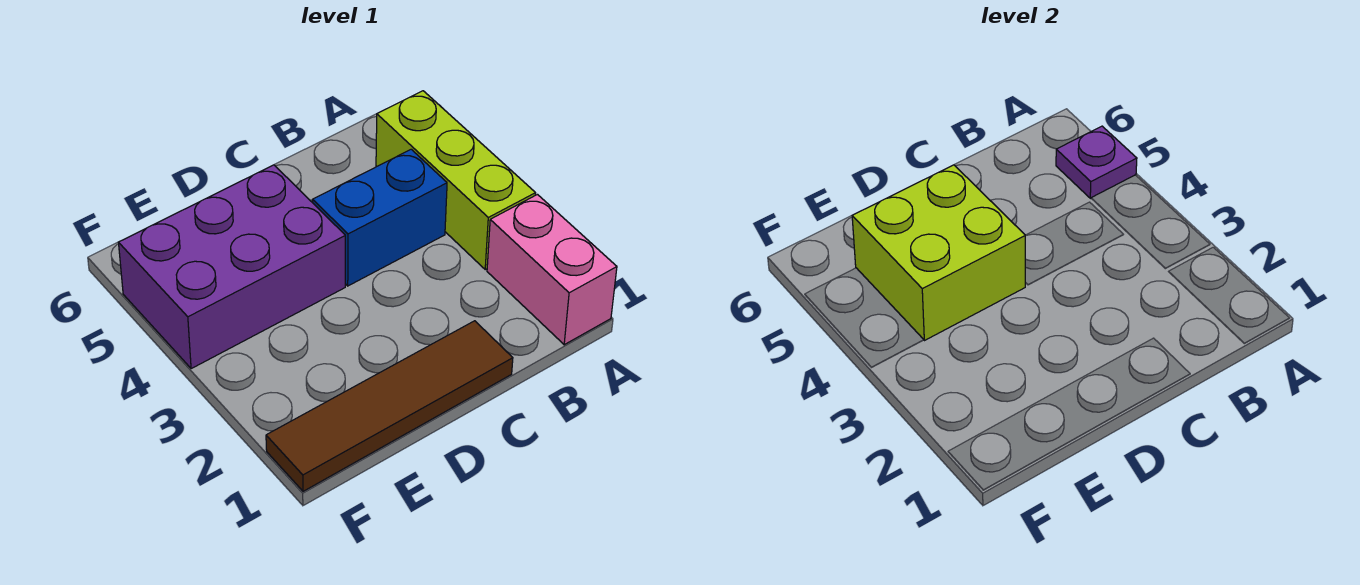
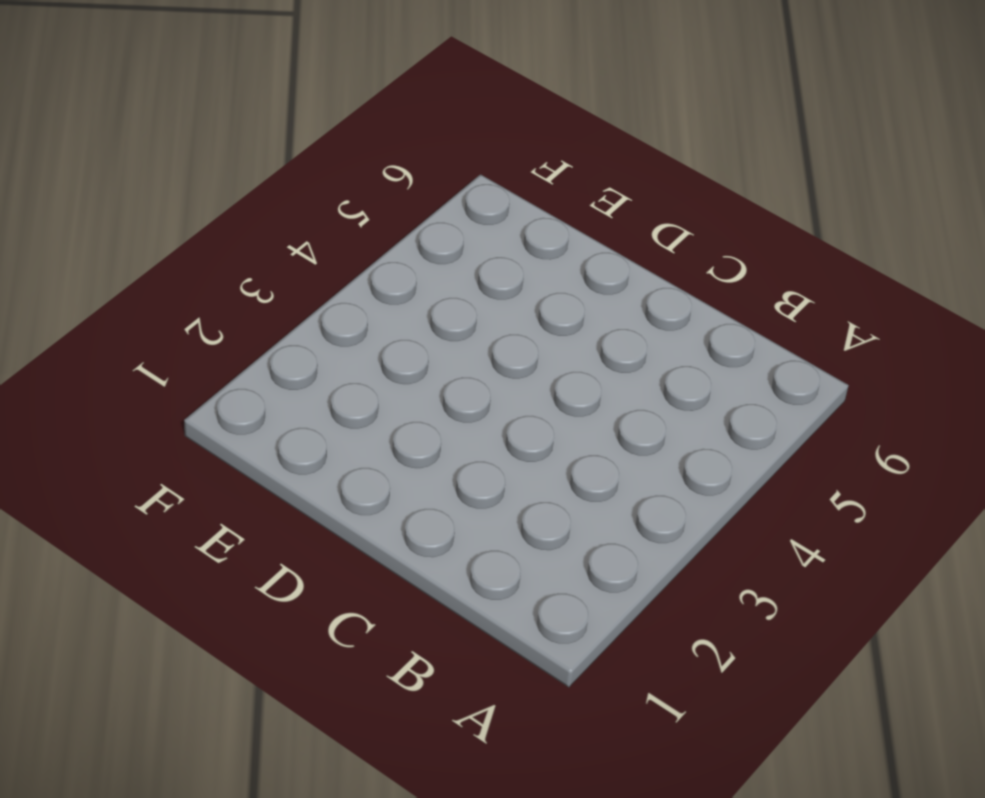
none -> pink 1x2 brick [487,195,617,345]
none -> lime 1x3 brick [376,91,536,269]

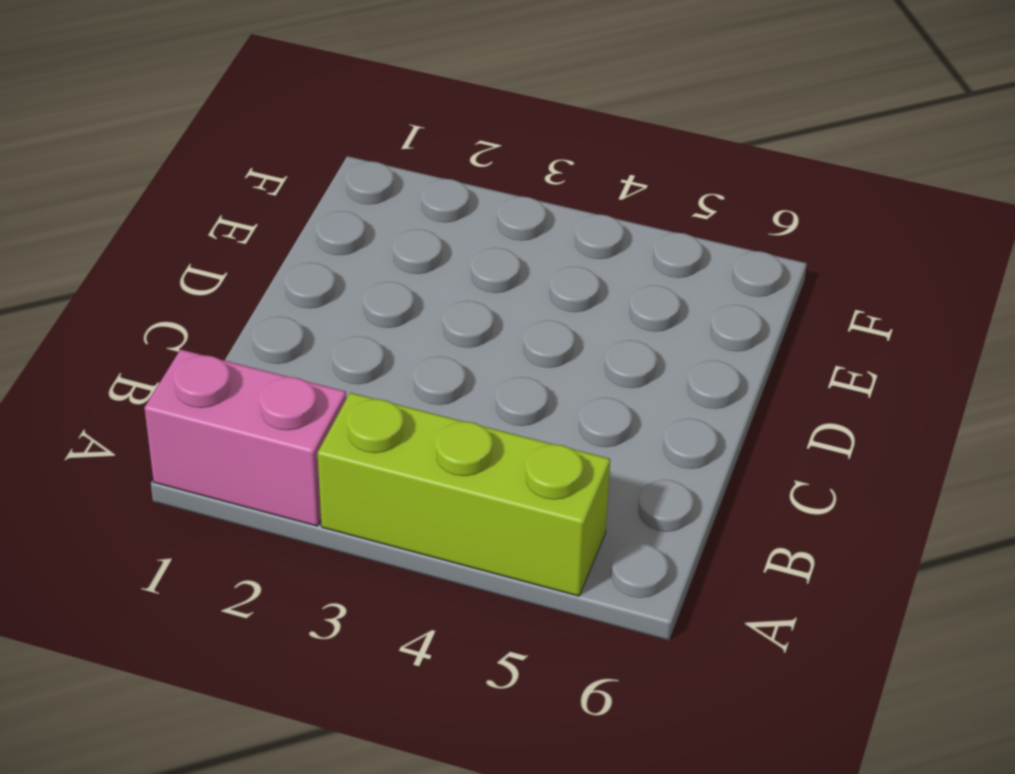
none -> blue 1x2 brick [313,149,447,286]
none -> brown 1x4 tile [266,321,513,491]

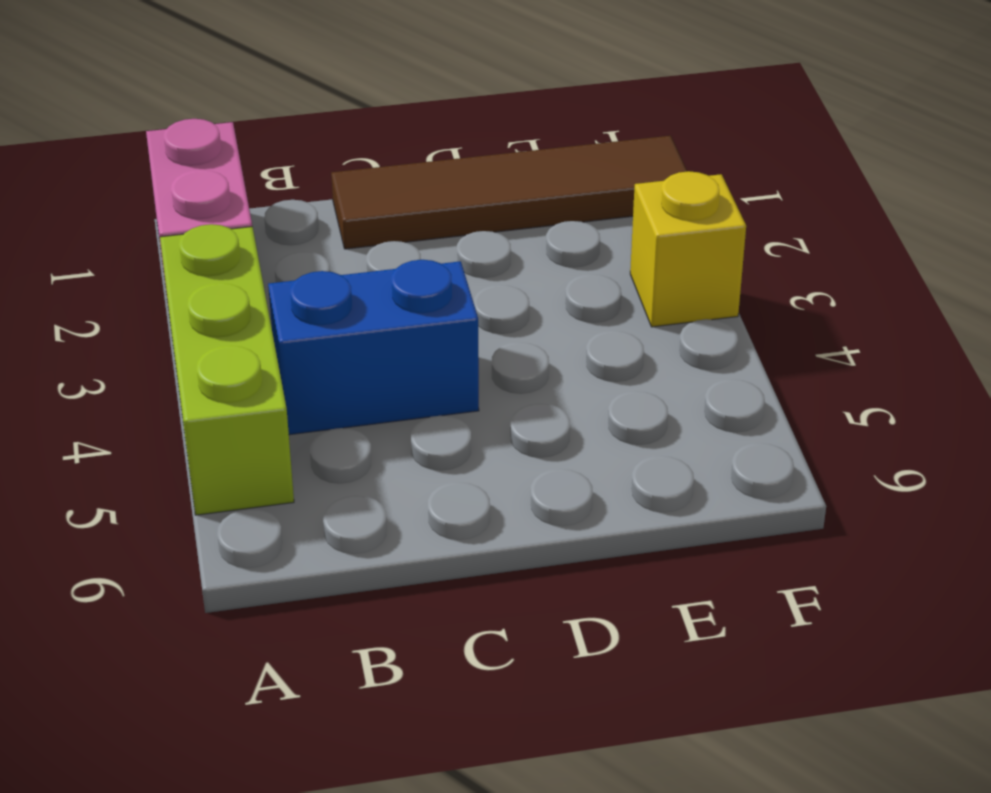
yellow 1x1 brick [630,171,746,327] -> none
none -> purple 2x3 brick [119,165,345,369]
none -> purple 1x1 plate [1056,126,1137,198]

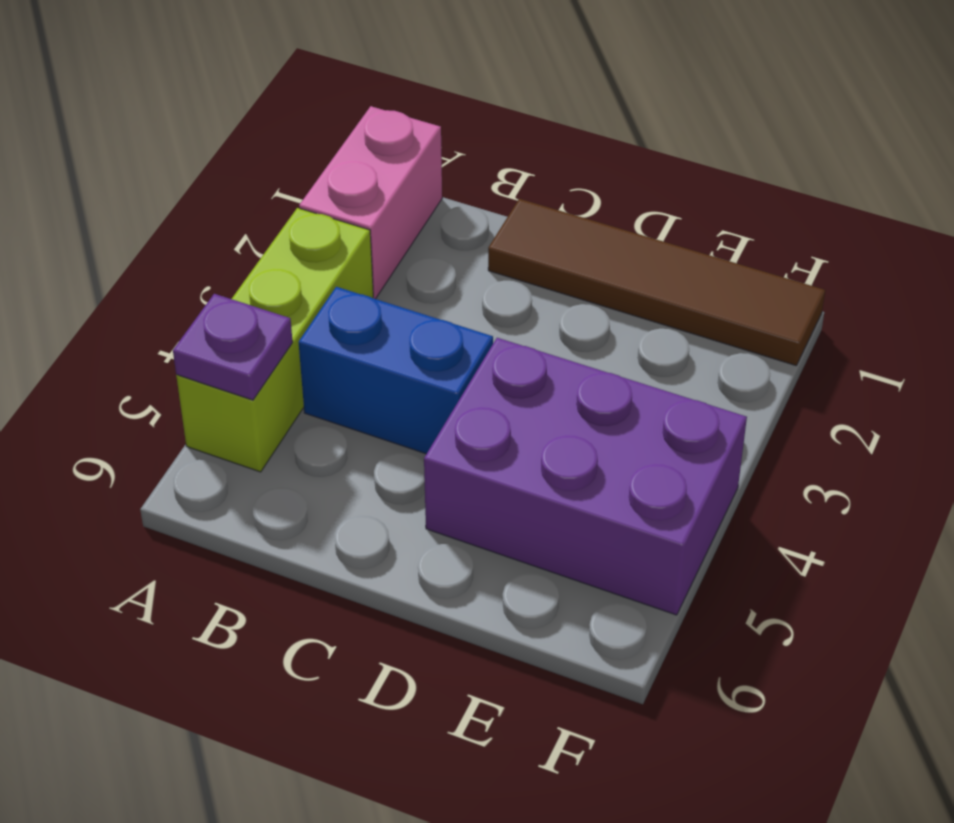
none -> lime 2x2 brick [852,165,1025,341]

